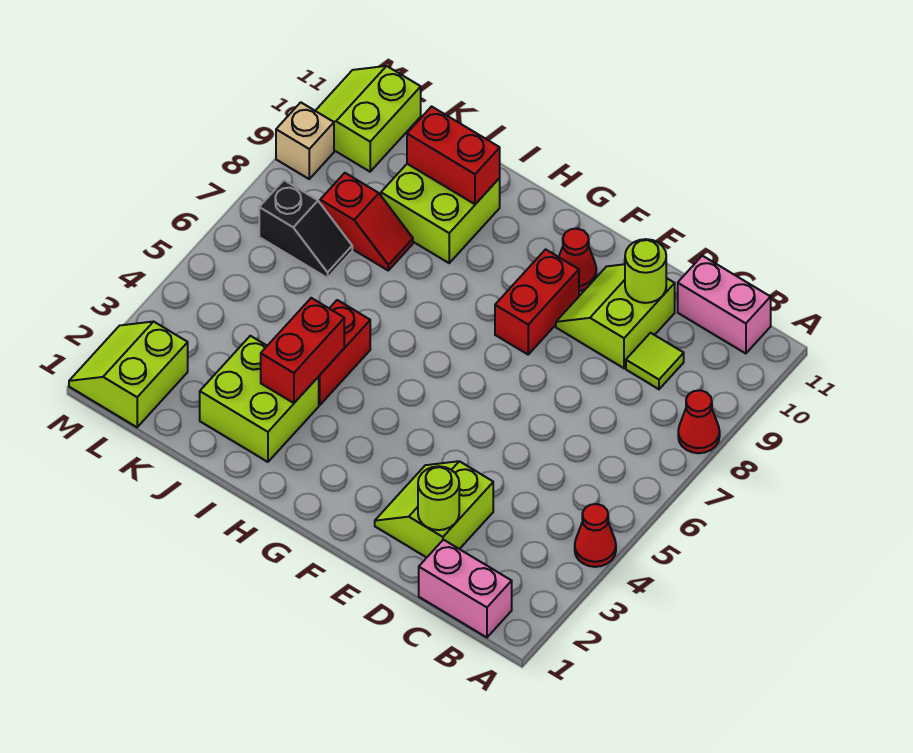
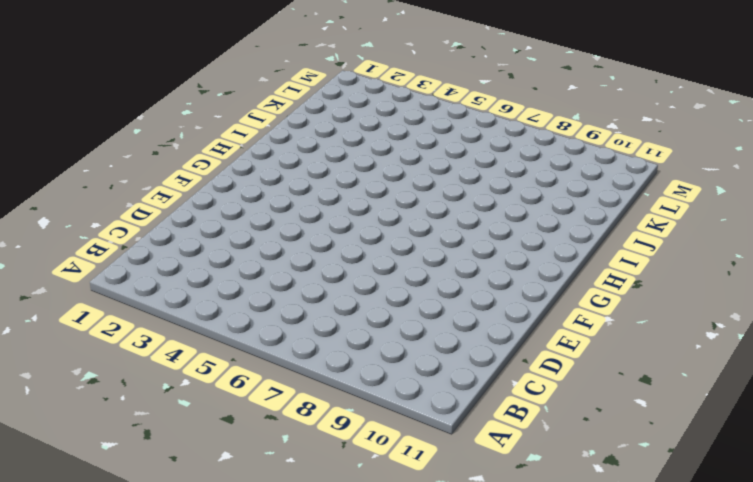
none -> red 1x1 cone [575,504,616,567]
none -> red 1x1 cone [678,390,720,453]
none -> pink 1x2 brick [419,540,512,637]

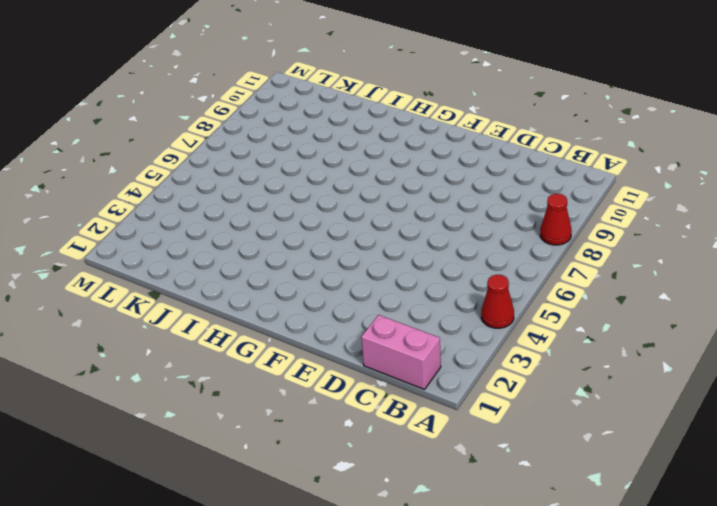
none -> pink 1x2 brick [678,256,771,354]
none -> lime 1x1 tile [626,333,684,389]
none -> lime 2x2 slope [375,461,493,557]

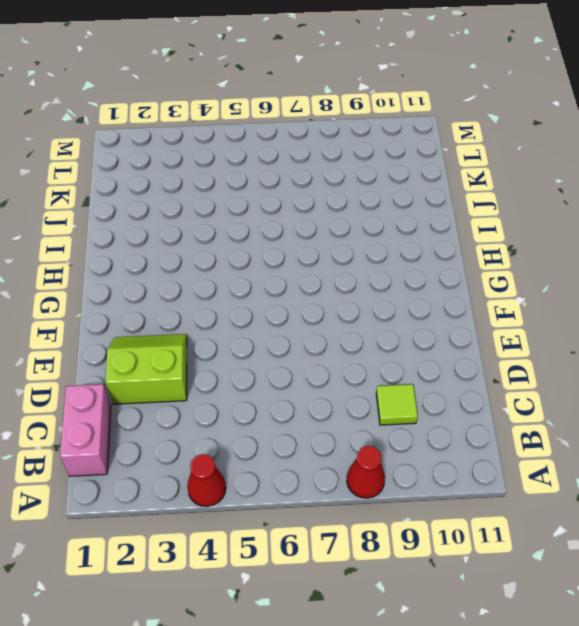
none -> pink 1x2 brick [678,256,771,354]
none -> lime 2x2 slope [556,264,675,368]
none -> red 1x2 brick [495,249,579,354]

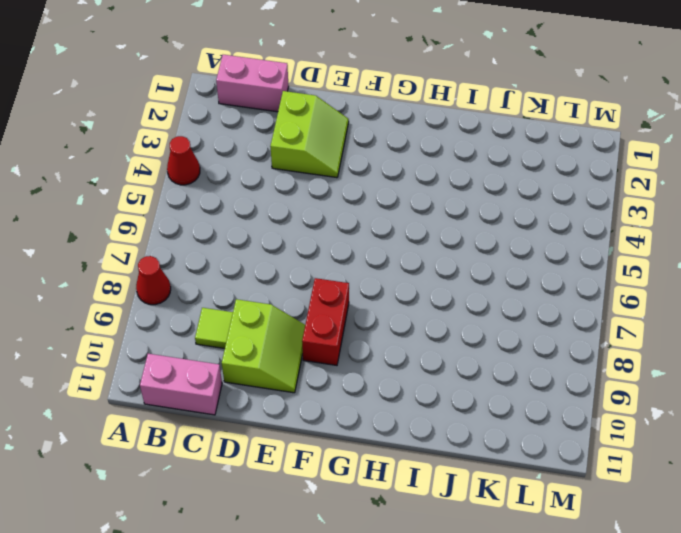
none -> red 1x1 cone [559,229,596,291]
none -> lime 2x2 brick [200,336,319,462]
none -> red 1x2 brick [318,300,370,405]

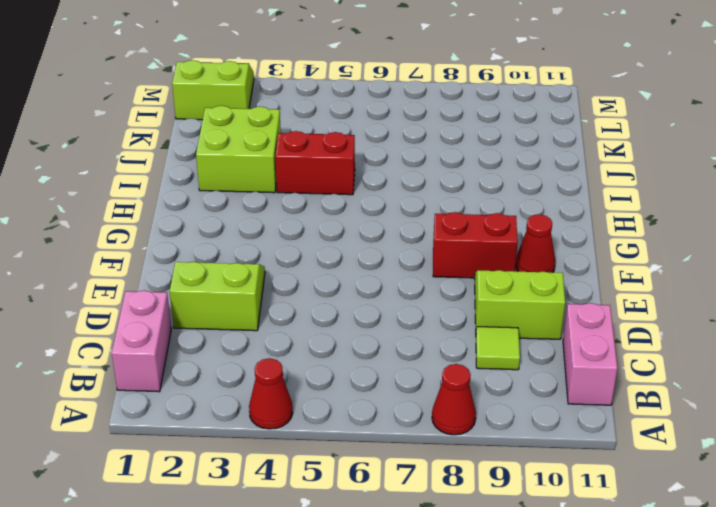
none -> lime 2x2 brick [381,164,500,263]
none -> red 1x2 slope [320,173,413,270]
none -> black 1x2 slope [259,180,352,278]

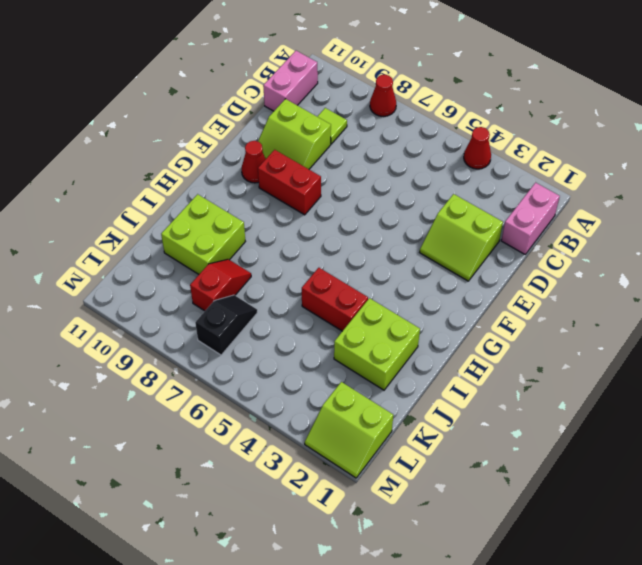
none -> lime 2x2 slope [316,66,421,172]
none -> tan 1x1 brick [276,102,334,179]
none -> lime 1x1 round brick [418,466,459,530]

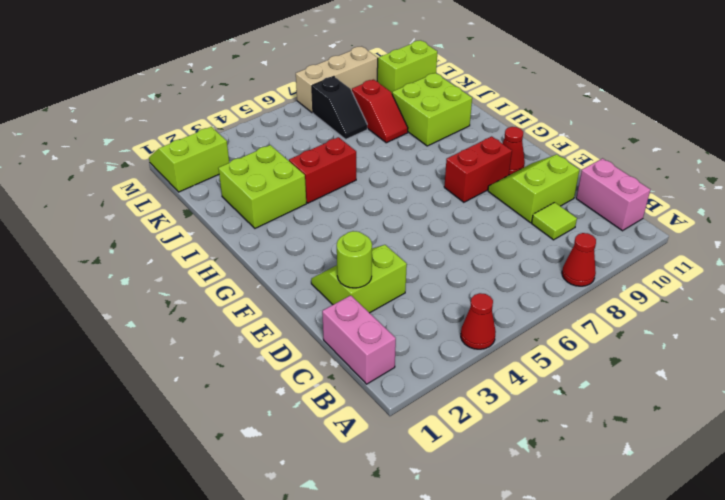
tan 1x3 brick [296,46,378,113] -> tan 1x1 brick [276,102,334,179]
none -> lime 1x1 round brick [625,239,666,303]
none -> red 1x2 brick [261,298,344,403]
none -> red 1x2 brick [407,107,500,204]

